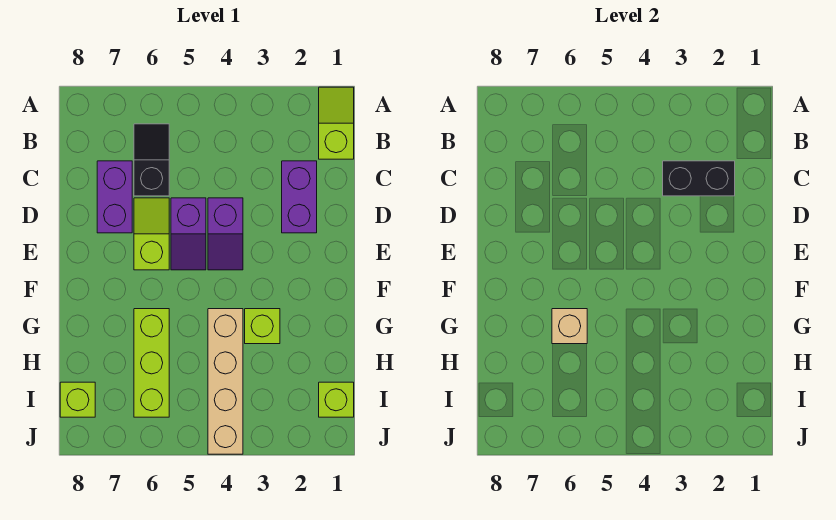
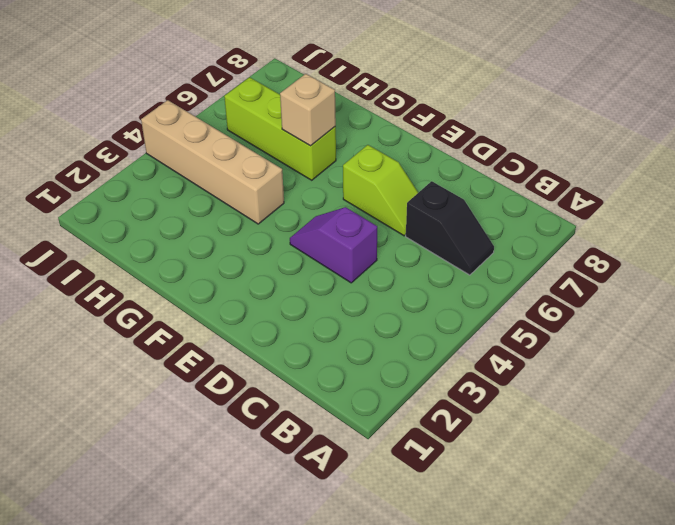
none -> lime 1x2 slope [319,87,354,159]
none -> purple 1x2 brick [282,161,317,233]
none -> purple 1x2 brick [97,161,132,233]

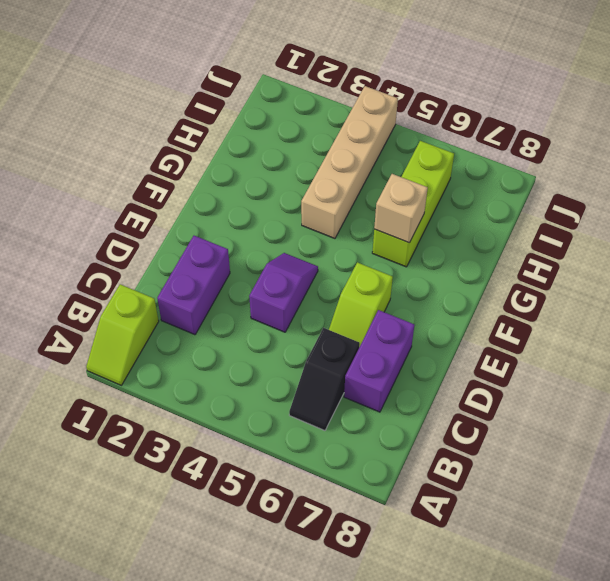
none -> purple 1x2 slope [171,198,206,270]
none -> lime 1x1 brick [245,309,280,344]
none -> lime 1x1 brick [319,382,354,417]

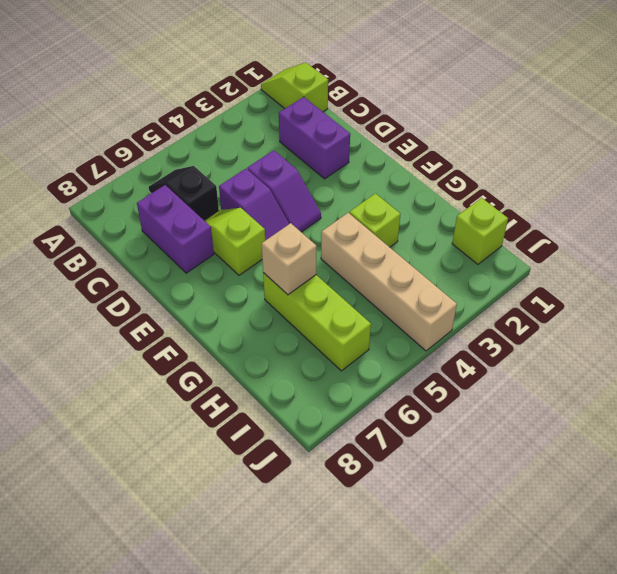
none -> lime 1x1 brick [60,382,95,417]
none -> black 1x2 brick [663,161,735,196]

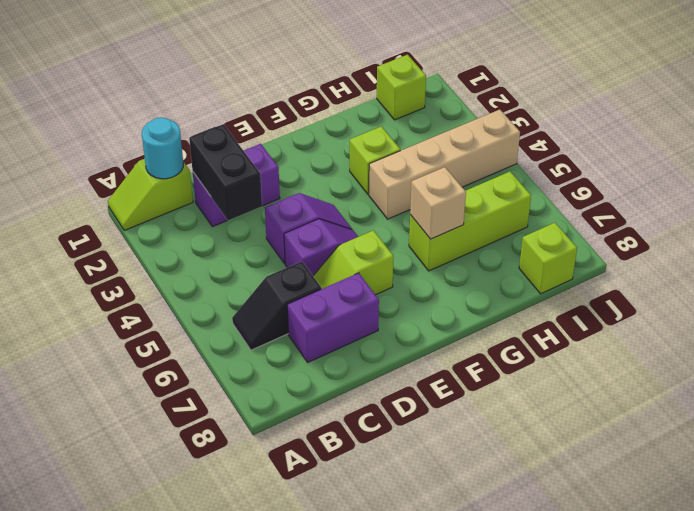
cyan 1x1 round brick [142,117,183,179] -> none

